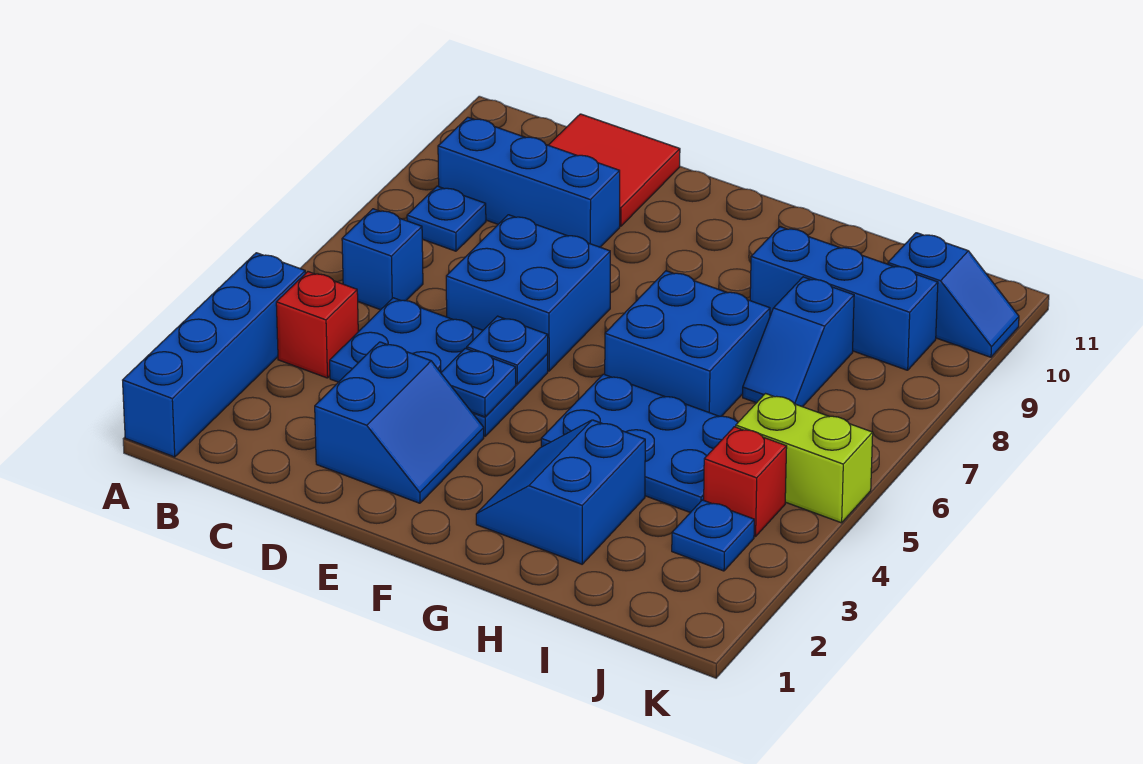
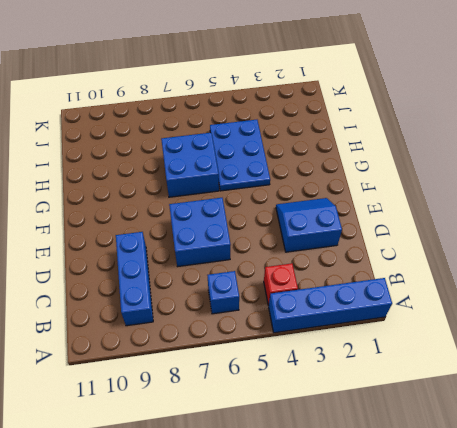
none -> blue 1x1 plate [407,186,486,251]
none -> blue 2x3 plate [330,298,548,436]
none -> red 2x2 tile [549,114,680,226]

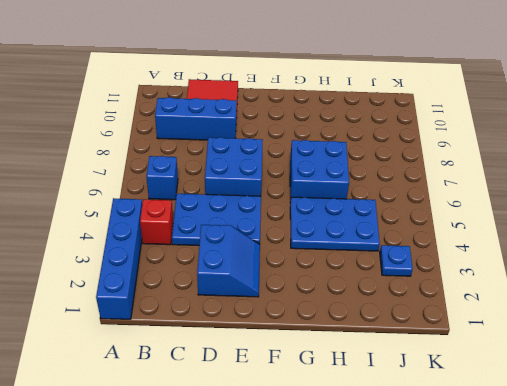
none -> blue 1x1 plate [407,186,486,251]
none -> blue 2x2 slope [476,420,645,564]
none -> blue 1x3 brick [750,227,938,370]

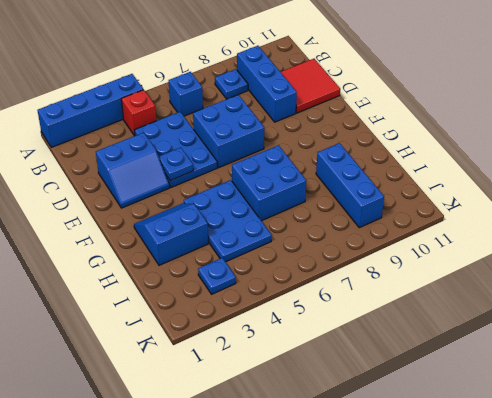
none -> blue 1x2 slope [743,277,854,407]
none -> red 1x1 brick [704,427,787,537]
none -> lime 1x2 brick [736,394,873,523]

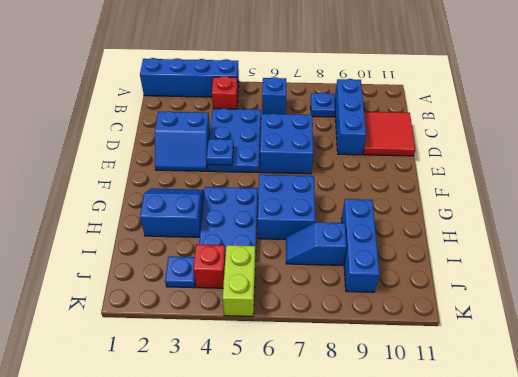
none -> blue 1x2 slope [888,233,1019,357]
none -> blue 1x1 plate [467,316,548,384]

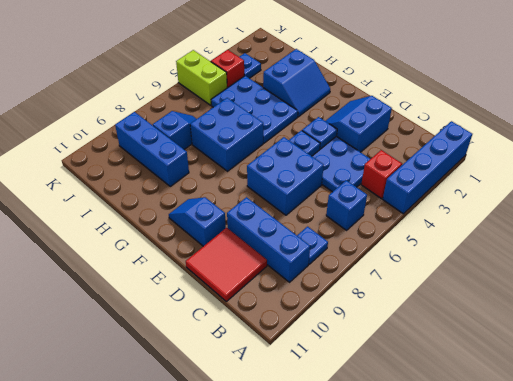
blue 1x2 slope [169,197,226,246] -> blue 1x2 slope moved to [888,233,1019,357]

